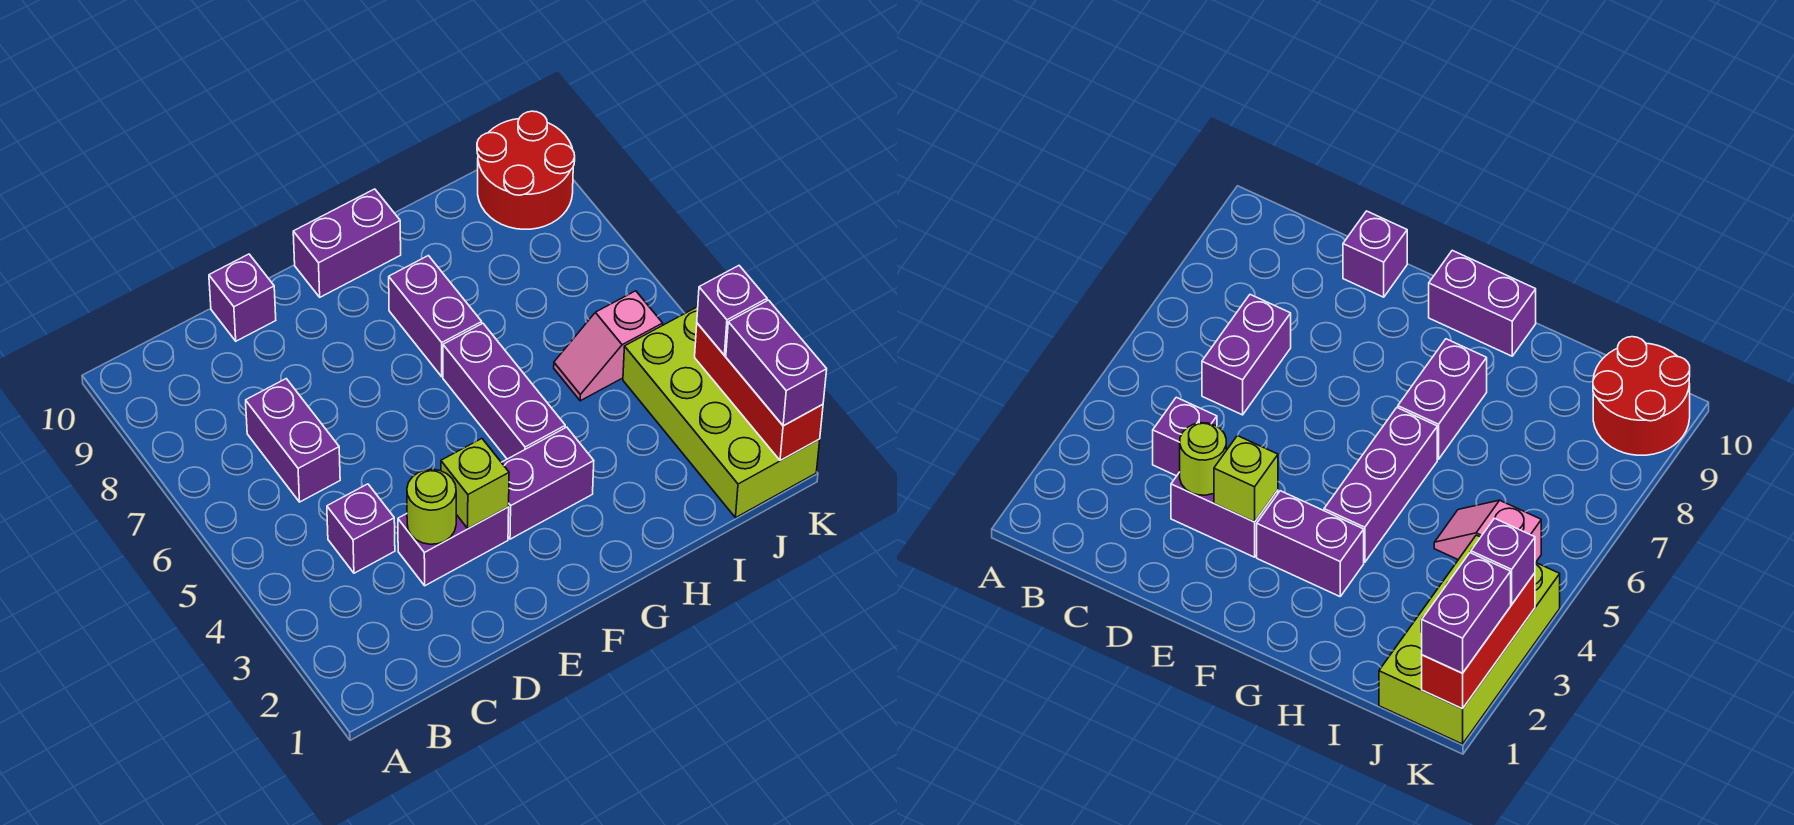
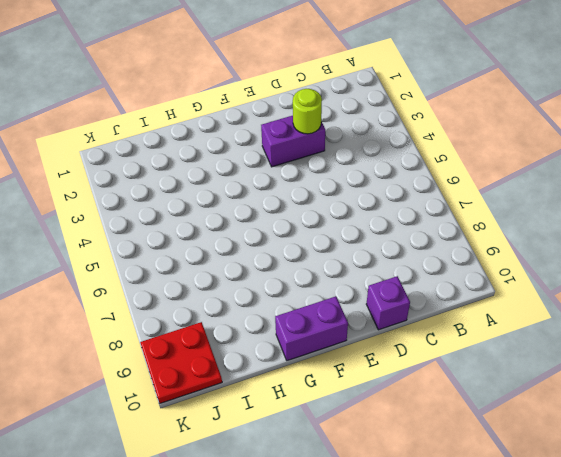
red 2x2 plate [140,322,222,403] -> red 2x2 round brick [477,111,575,229]
none -> purple 1x1 brick [327,484,395,573]
none -> purple 1x2 brick [246,379,340,502]
none -> purple 1x2 brick [501,427,594,539]

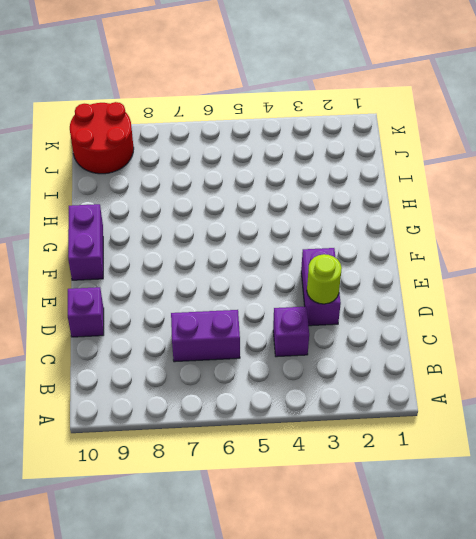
none -> purple 1x2 brick [501,427,594,539]
none -> purple 1x3 brick [443,323,565,459]
none -> purple 1x2 brick [389,256,482,377]

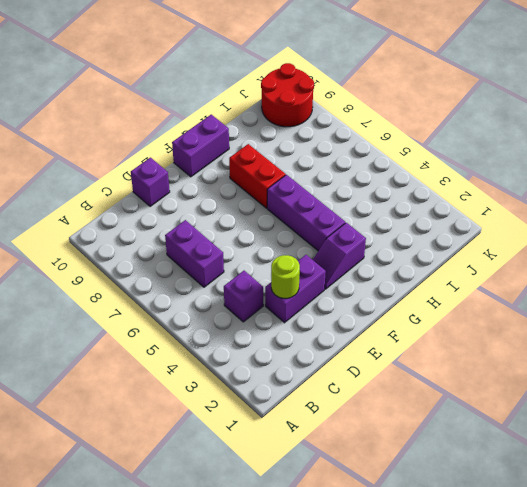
purple 1x2 slope [313,223,366,289] -> purple 1x2 brick [501,427,594,539]
red 1x2 brick [229,144,286,208] -> purple 1x2 brick [389,256,482,377]
none -> pink 1x2 slope [554,291,663,401]
none -> lime 2x4 brick [623,307,820,518]
none -> lime 1x1 brick [441,439,509,529]

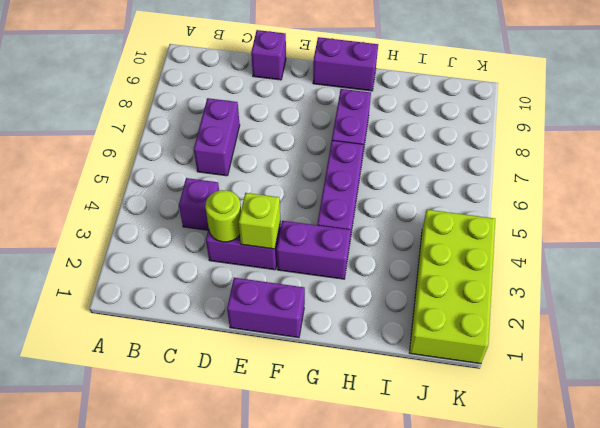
purple 1x2 brick [227,278,305,338] -> purple 1x2 brick turned to [726,300,827,426]
none -> pink 1x2 slope [554,291,663,401]
none -> red 2x2 round brick [477,111,575,229]
none -> red 1x3 brick [695,323,823,461]

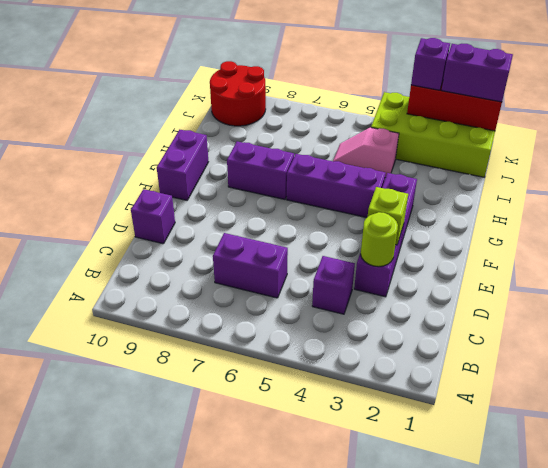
pink 1x2 slope [333,127,399,178] -> pink 1x2 slope turned to [554,291,663,401]

